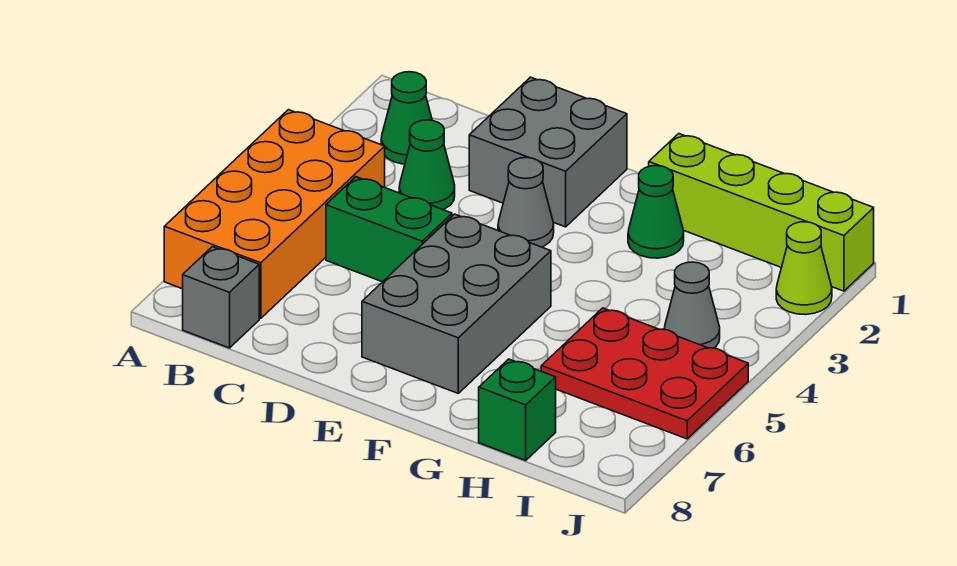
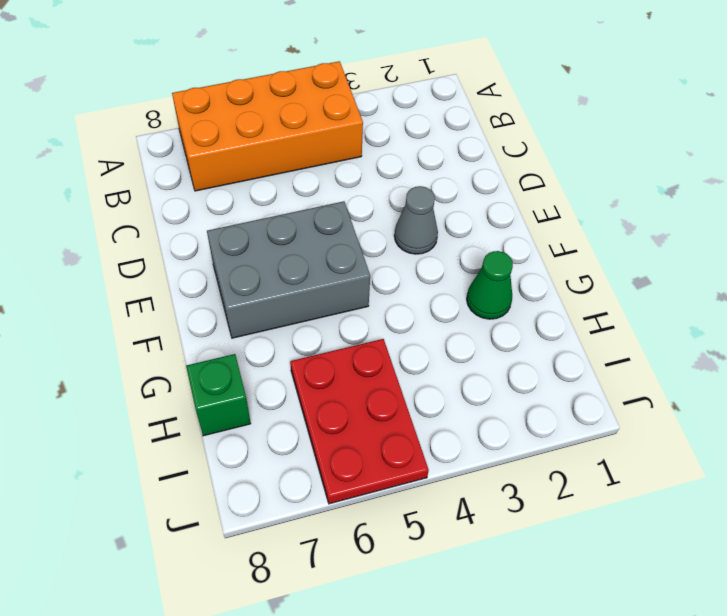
none -> green 1x1 cone [381,72,432,164]
none -> grey 1x1 brick [183,247,259,348]
none -> green 1x1 cone [399,120,455,210]

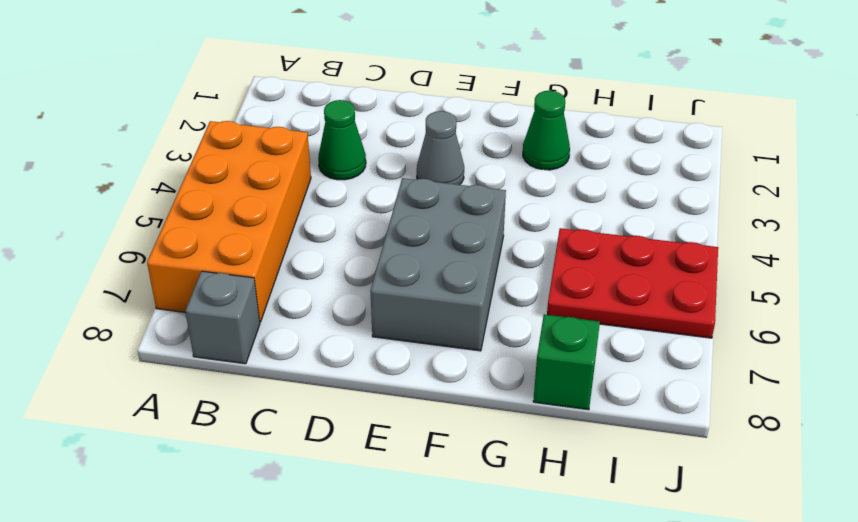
none -> green 1x1 cone [381,72,432,164]
none -> green 1x2 brick [326,177,452,282]
none -> grey 2x2 brick [469,77,627,227]

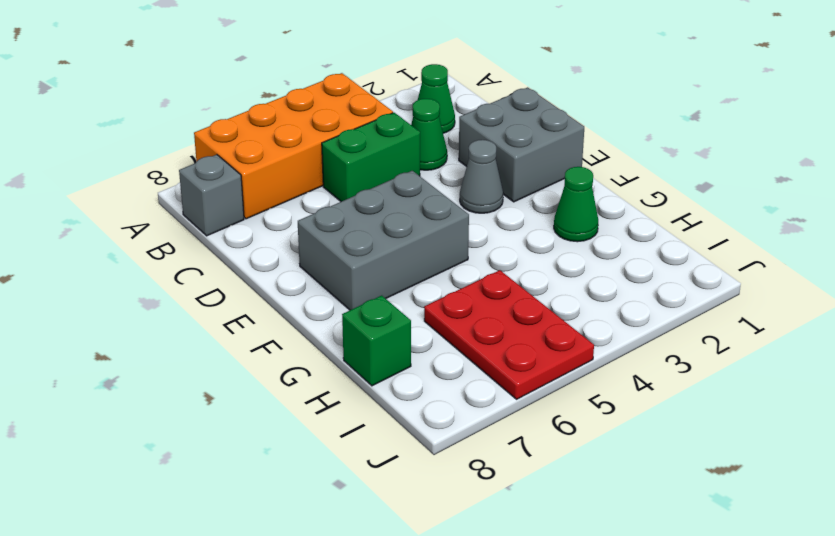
green 1x2 brick [322,113,420,202] -> green 1x2 brick turned to [326,177,452,282]
none -> lime 1x4 brick [649,134,874,291]
none -> grey 1x1 cone [664,262,720,348]
none -> lime 1x1 cone [776,222,832,315]

